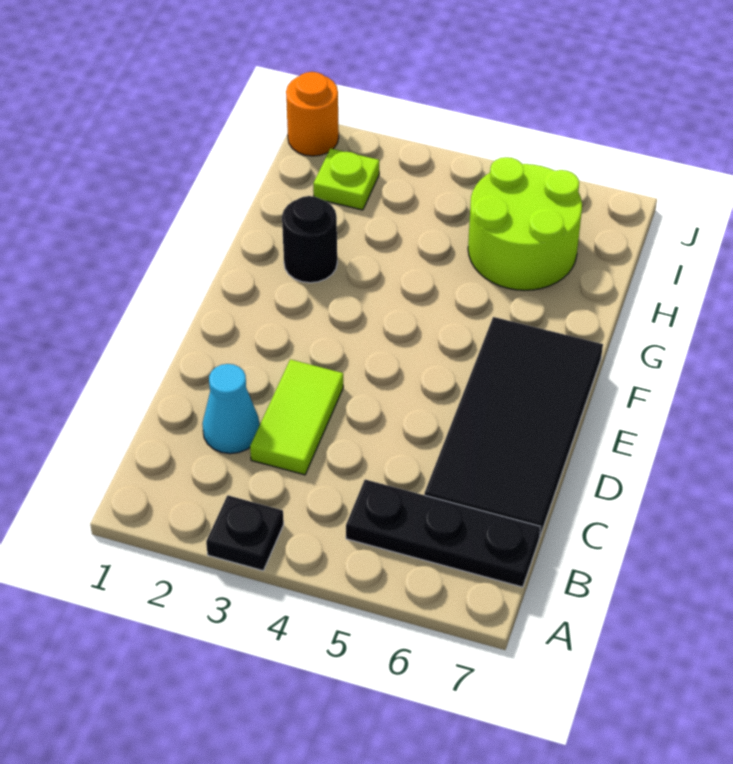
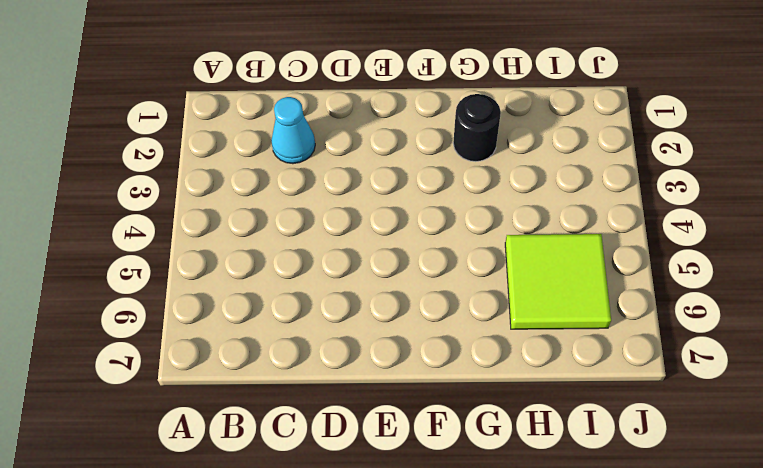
lime 2x2 tile [505,234,611,329] -> lime 2x2 round brick [468,157,582,290]
none -> black 1x1 plate [206,495,284,571]
none -> black 1x3 plate [346,480,540,587]

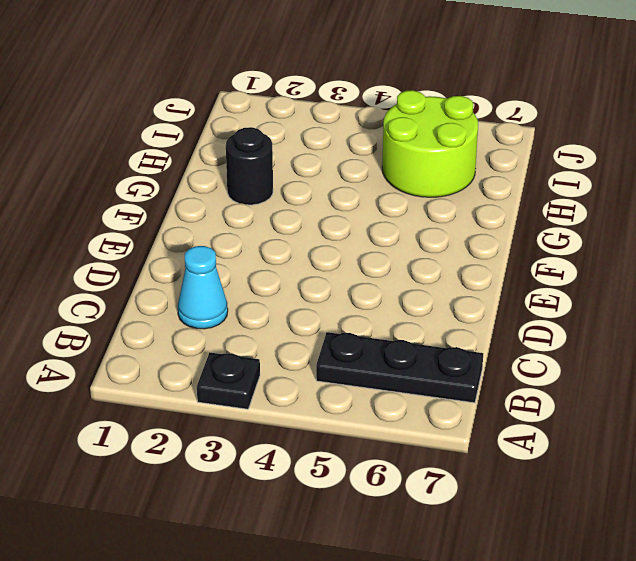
none -> lime 1x2 tile [250,359,343,475]
none -> black 2x4 tile [424,317,603,538]

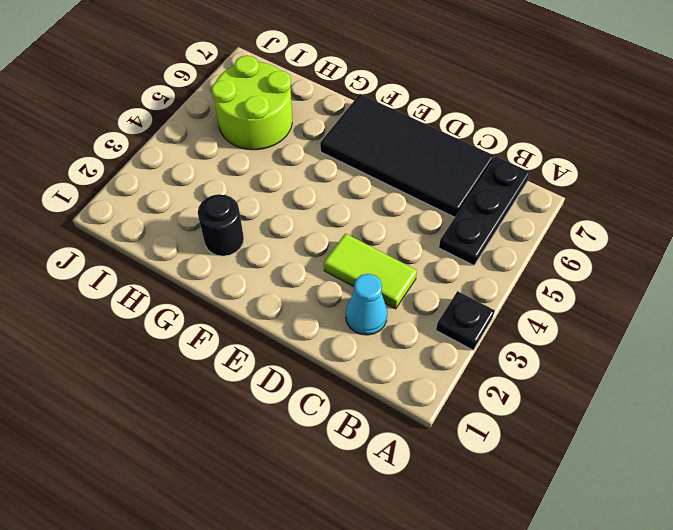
none -> lime 1x1 plate [313,148,379,210]
none -> orange 1x1 round brick [286,72,339,156]

